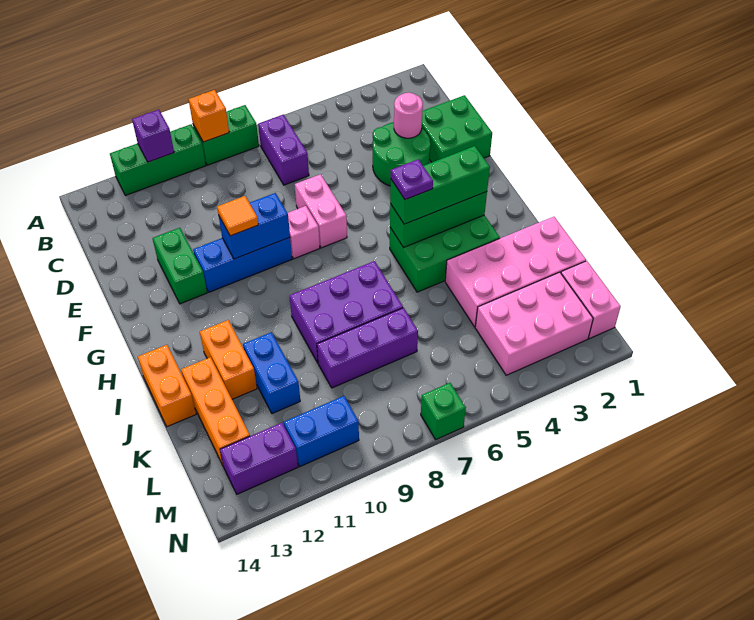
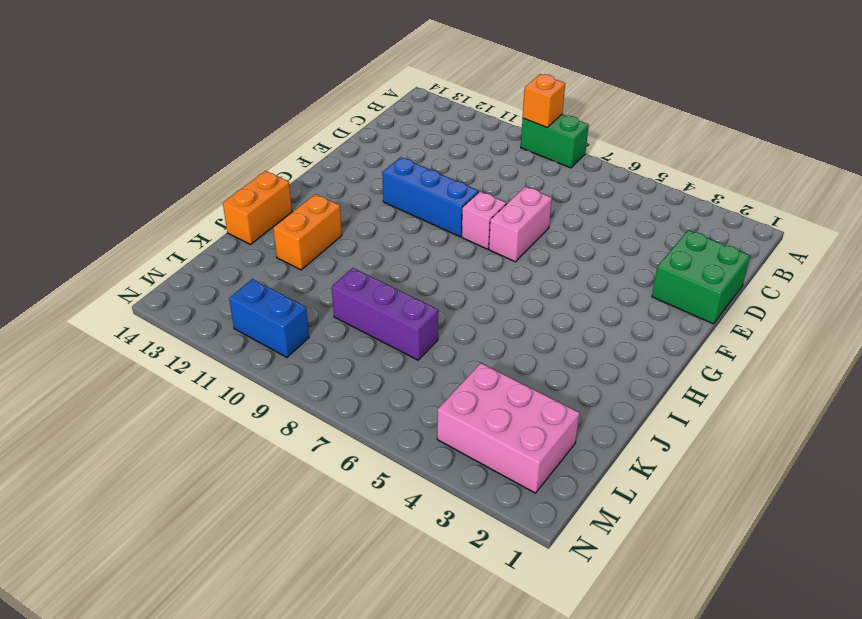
none -> green 1x3 brick [110,124,206,195]
none -> purple 1x2 brick [258,114,309,185]
none -> green 2x2 round brick [373,122,431,186]
none -> green 1x2 brick [152,228,207,304]

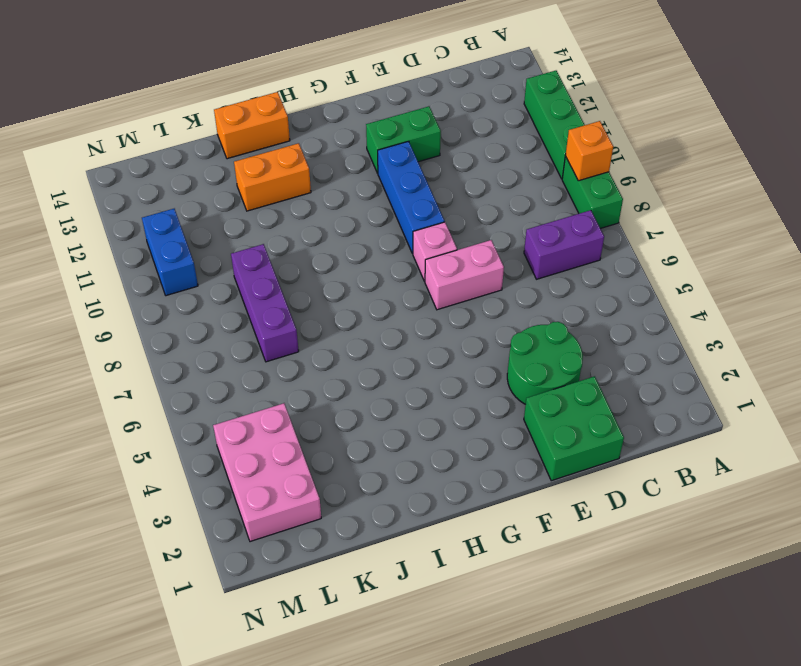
none -> green 2x3 brick [390,215,500,292]
none -> purple 2x3 brick [290,261,403,363]
none -> pink 2x4 brick [445,217,586,327]
none -> blue 1x2 brick [243,332,300,414]

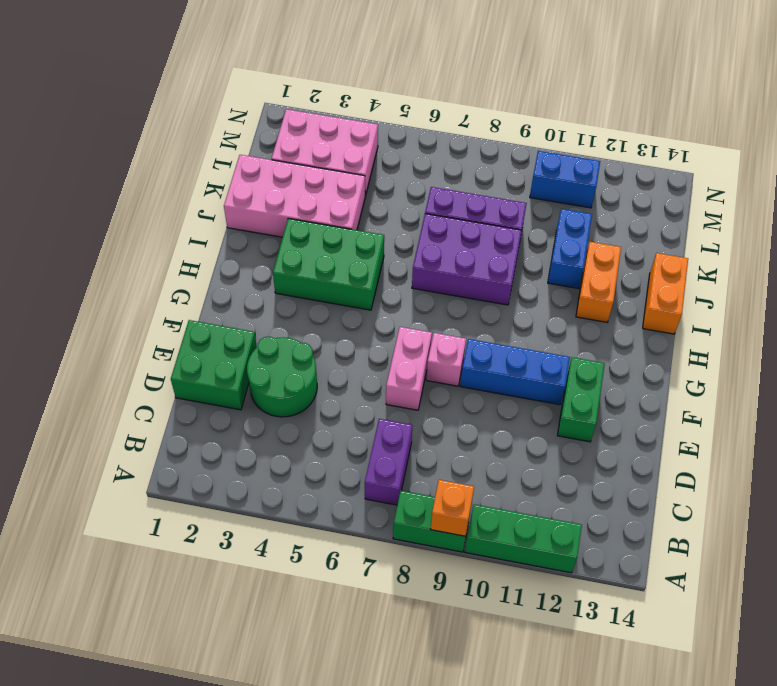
none -> orange 1x3 brick [181,357,250,467]
none -> pink 1x2 brick [561,261,621,339]
none -> purple 1x2 brick [220,423,298,494]
none -> green 1x1 brick [421,383,466,439]

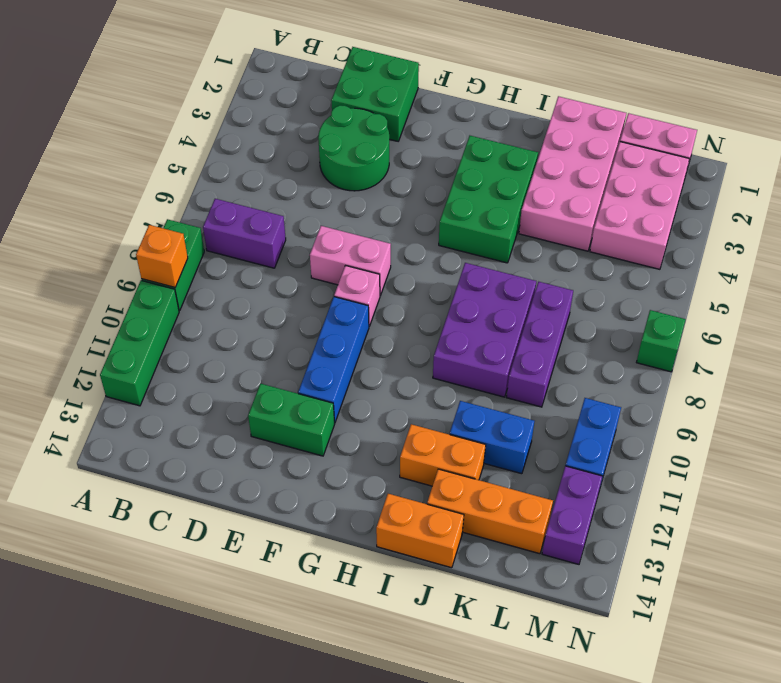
none -> purple 1x1 brick [132,110,174,162]
none -> pink 1x1 round brick [394,93,423,138]
none -> blue 1x2 brick [219,193,290,259]
none -> green 1x3 brick [390,192,487,247]

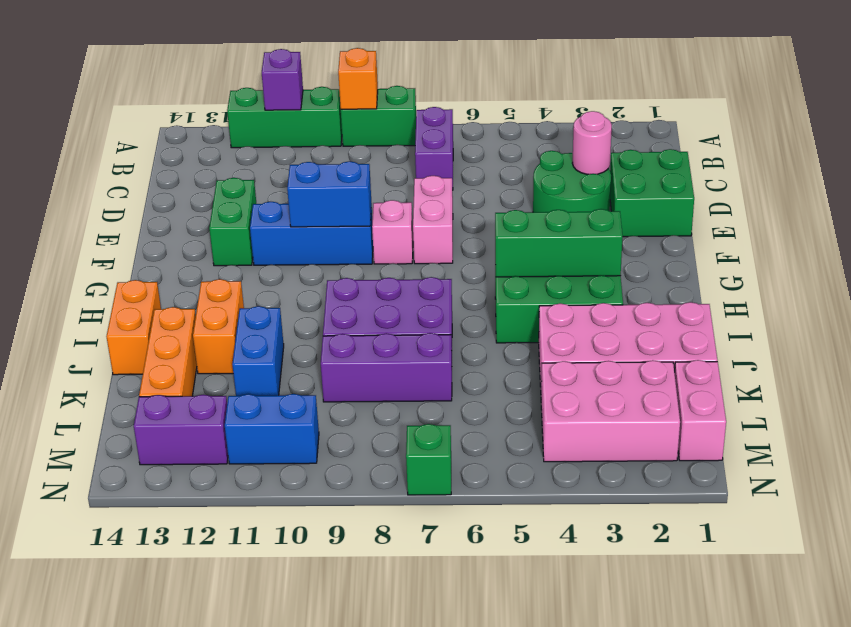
none -> orange 1x1 tile [217,196,258,236]
none -> green 1x3 brick [390,146,490,224]
none -> purple 1x1 plate [391,159,433,200]

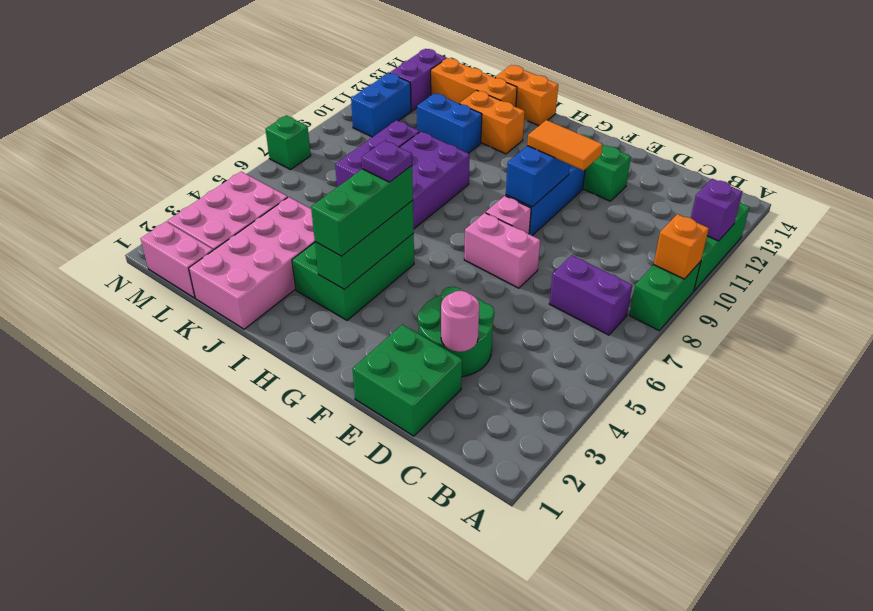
orange 1x2 tile [527,120,603,170] -> orange 1x1 tile [217,196,258,236]

